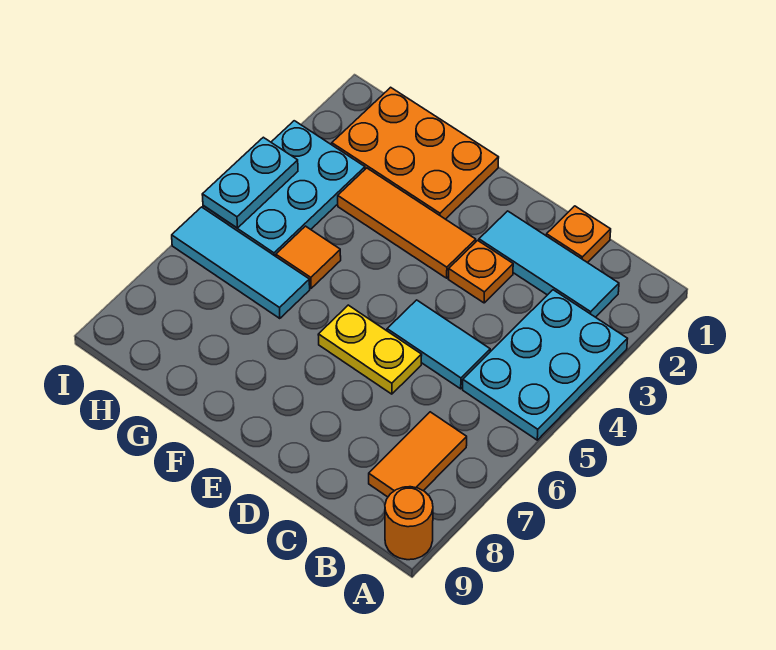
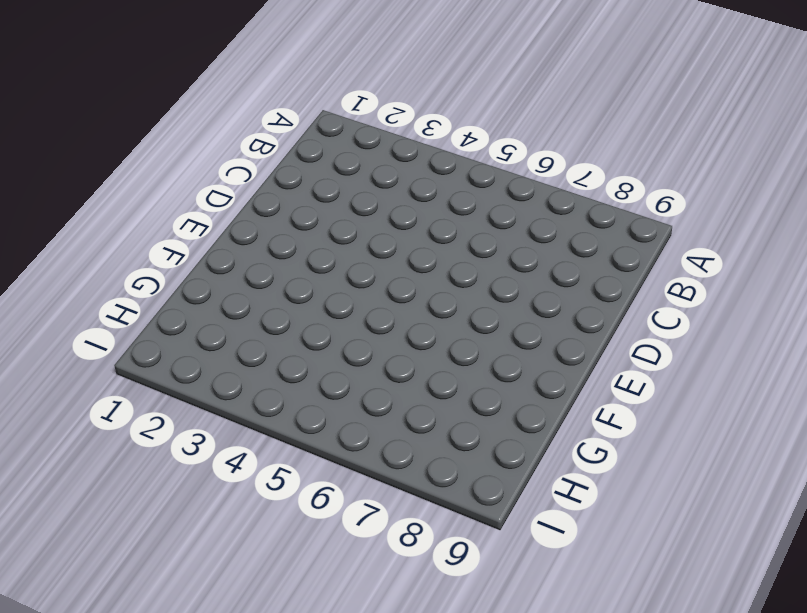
none -> cyan 2x3 plate [463,290,627,440]
none -> orange 1x1 round brick [385,487,433,560]
none -> cyan 1x3 tile [479,211,619,317]

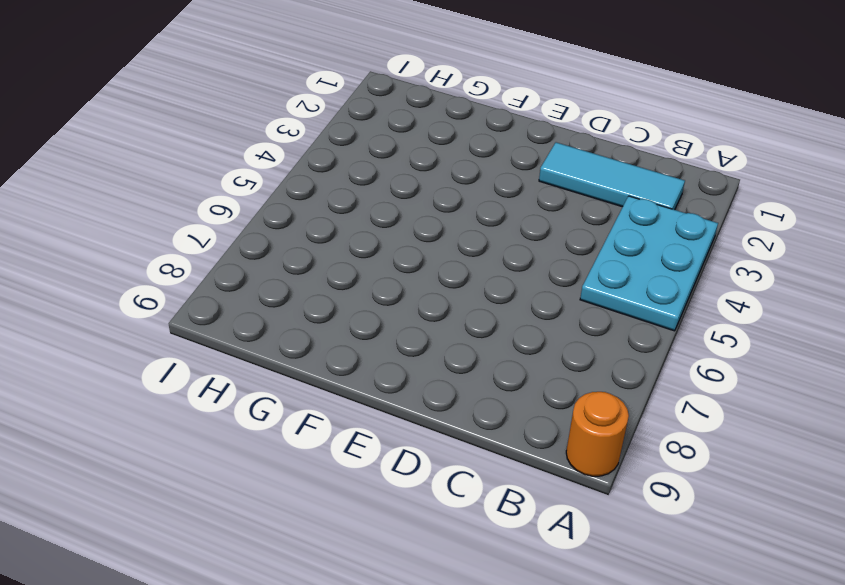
none -> orange 1x2 tile [369,412,467,497]
none -> orange 1x1 plate [546,206,611,263]
none -> cyan 1x2 tile [387,300,490,389]

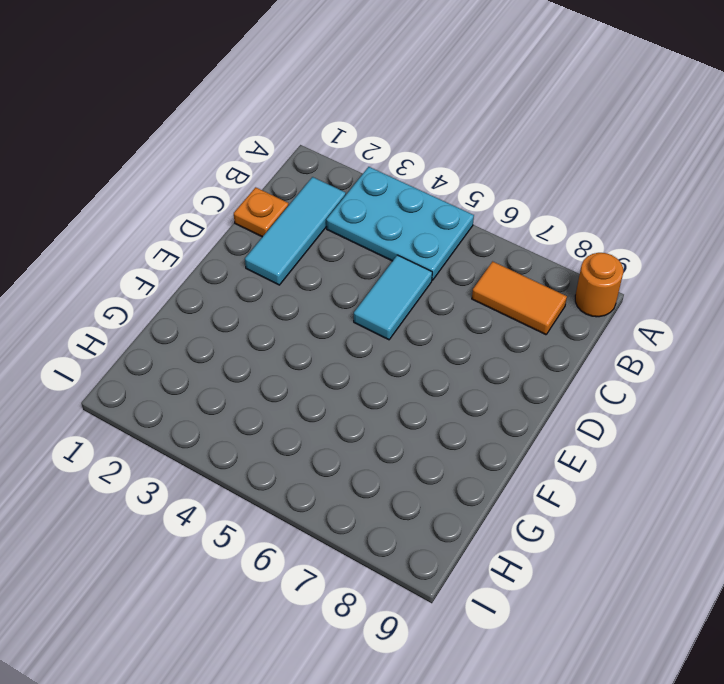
none -> orange 1x1 plate [448,240,513,303]
none -> yellow 1x2 plate [318,305,422,394]
none -> orange 1x3 tile [338,168,476,278]

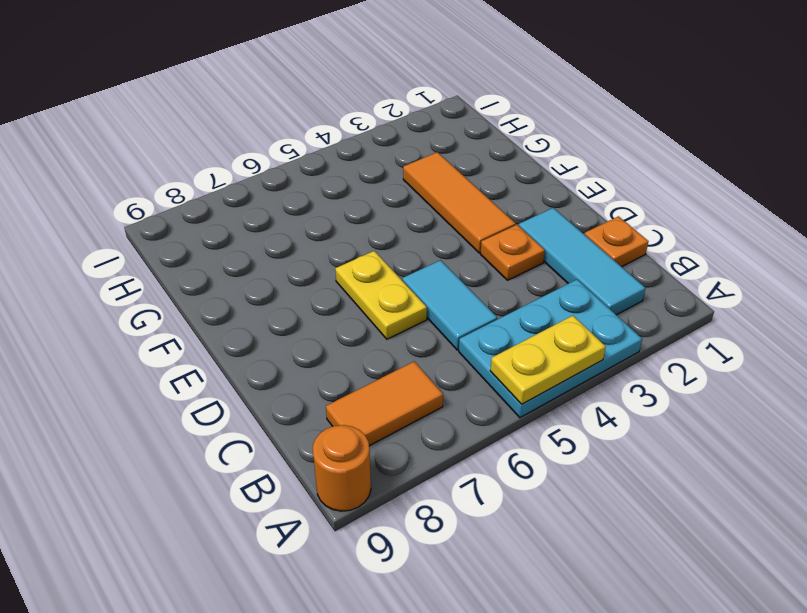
yellow 1x2 plate [490,316,606,404] -> none
none -> orange 2x3 plate [332,87,499,219]
none -> orange 1x1 tile [276,226,341,288]
none -> cyan 1x3 tile [172,207,310,319]

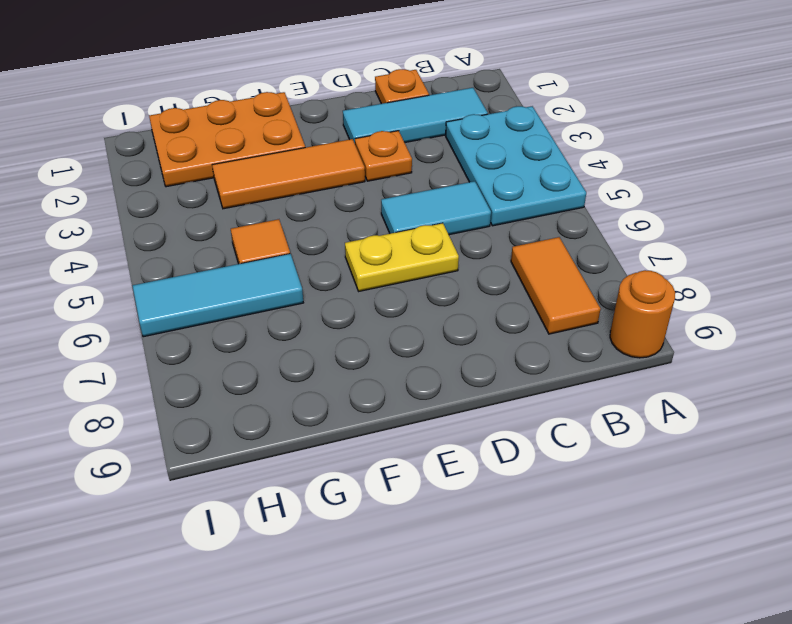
none -> cyan 2x3 plate [203,121,365,256]
none -> cyan 1x2 plate [202,137,298,228]

